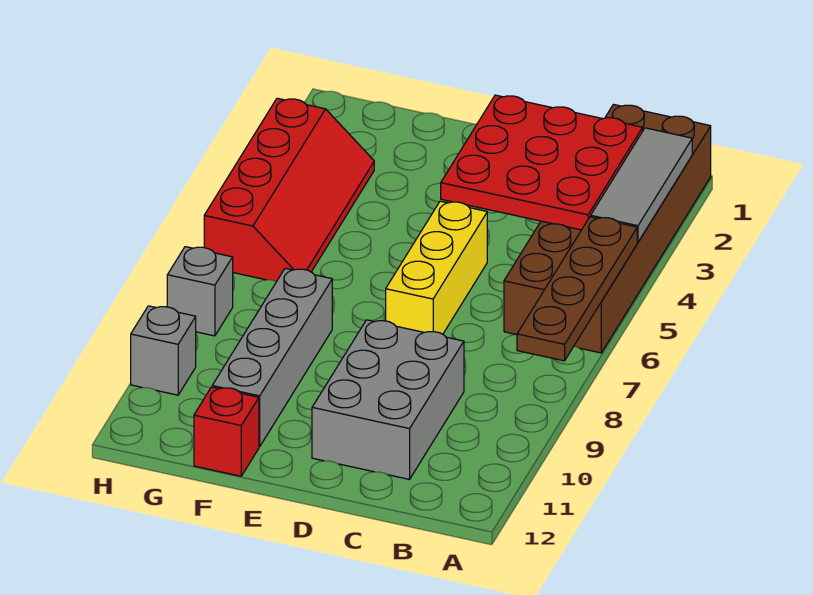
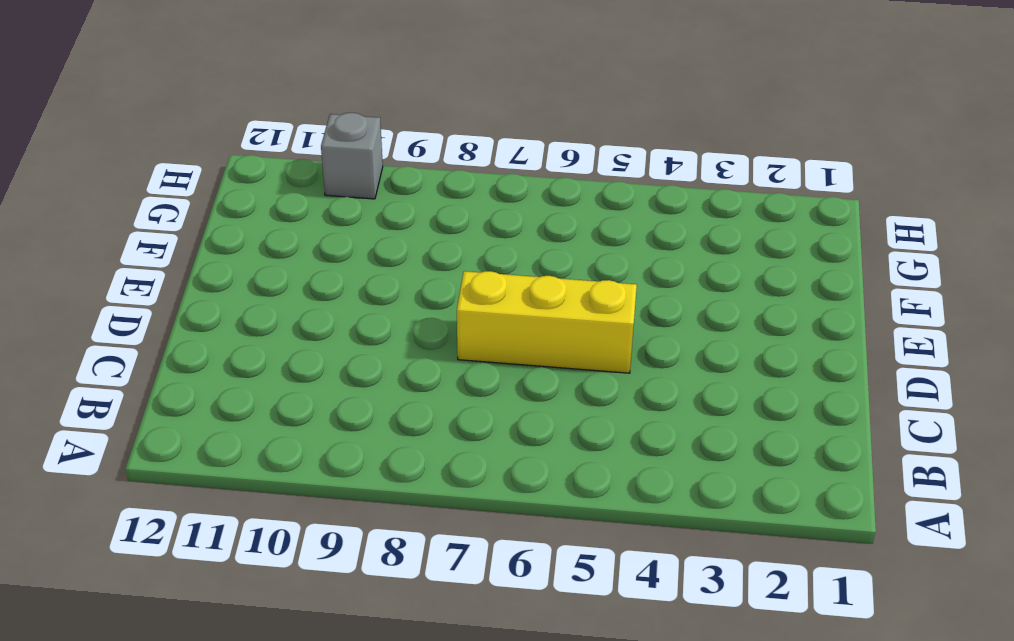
none -> brown 2x6 brick [504,105,711,353]
none -> grey 2x3 brick [312,320,464,479]

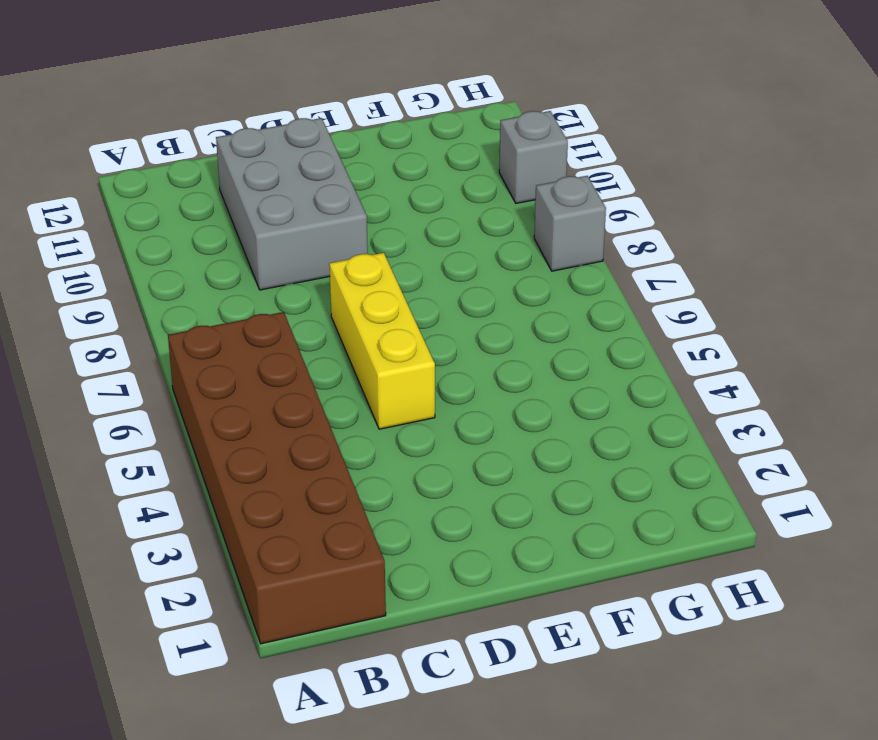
none -> grey 1x4 brick [212,268,332,447]
none -> red 1x1 brick [194,387,259,476]

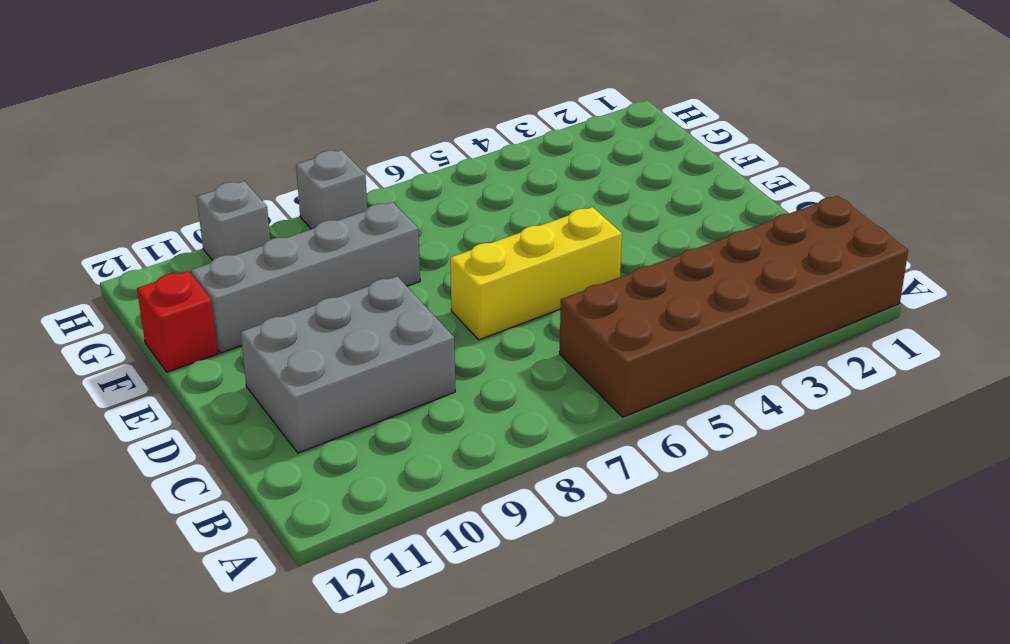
none -> red 2x4 slope [204,98,374,281]
none -> grey 1x3 tile [591,128,692,242]

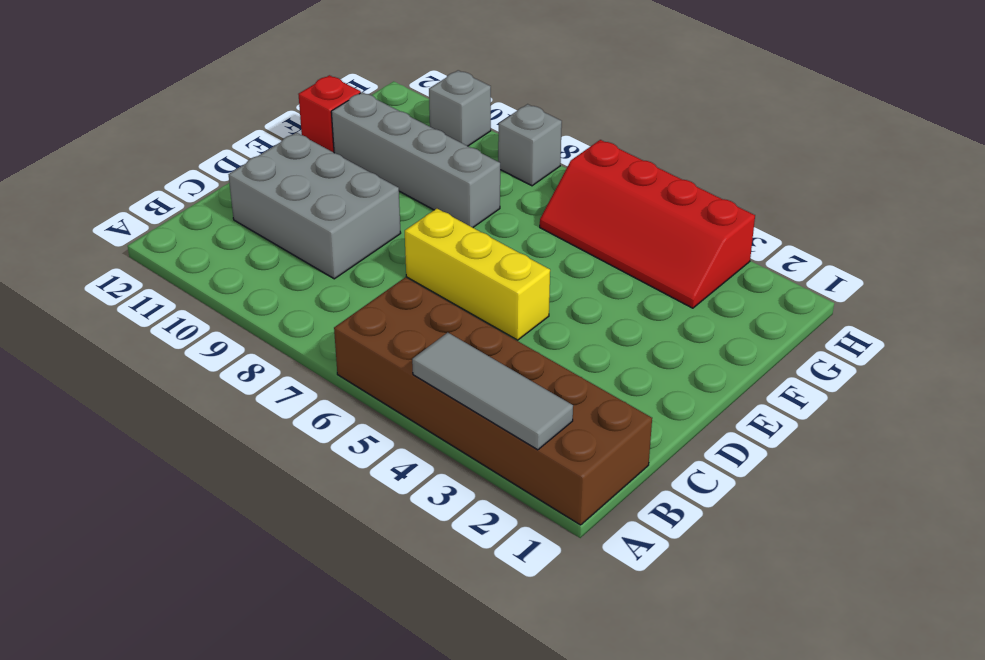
none -> brown 1x4 plate [517,217,637,361]
none -> red 3x3 plate [441,95,642,230]

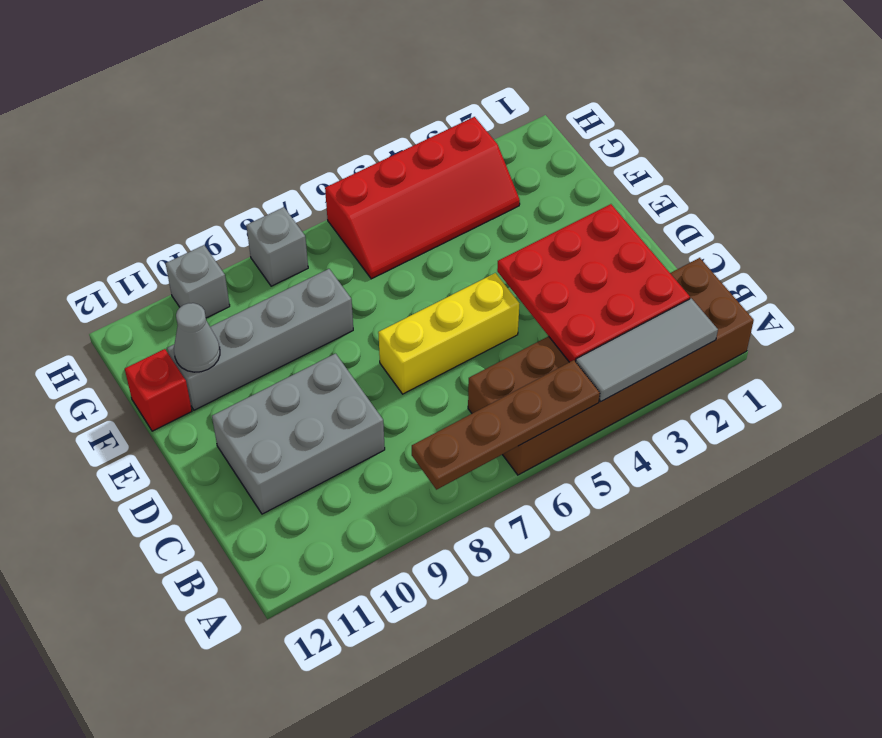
grey 1x1 cone [174,303,220,372] -> none

